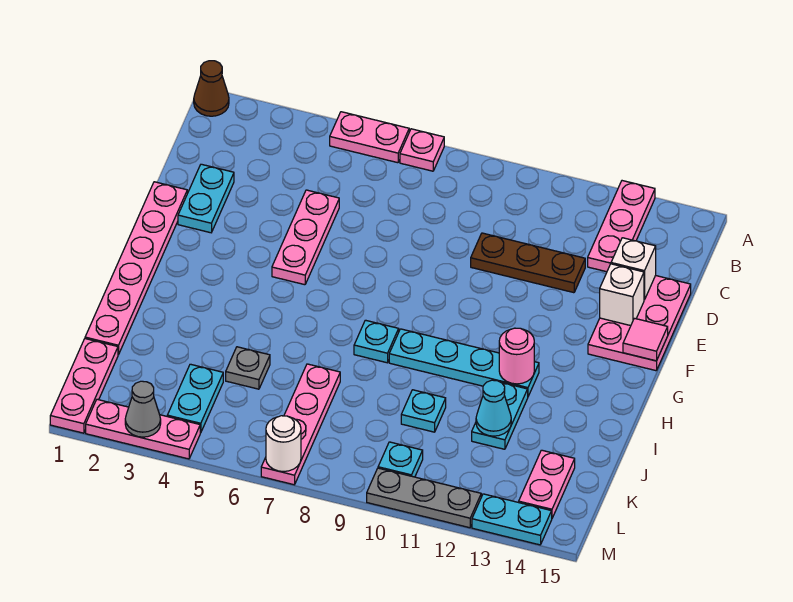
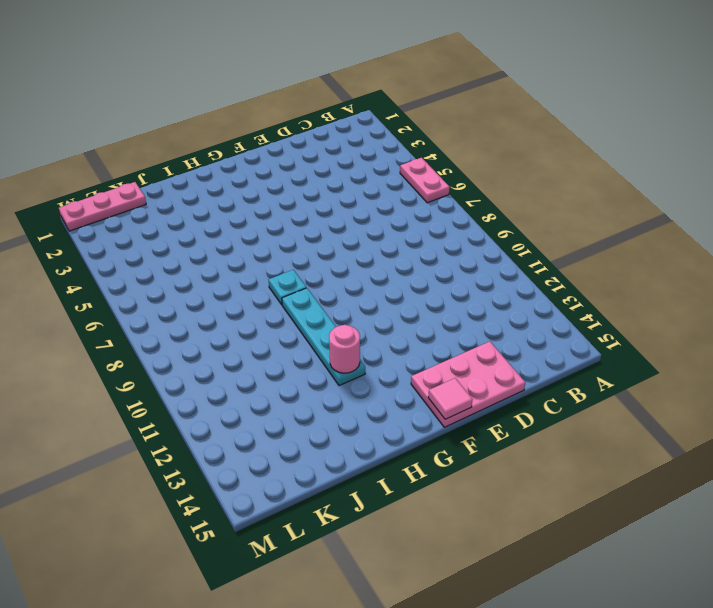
none -> brown 1x1 cone [194,61,229,116]
none -> pink 1x1 plate [400,129,444,171]
none -> pink 1x3 plate [588,181,655,272]

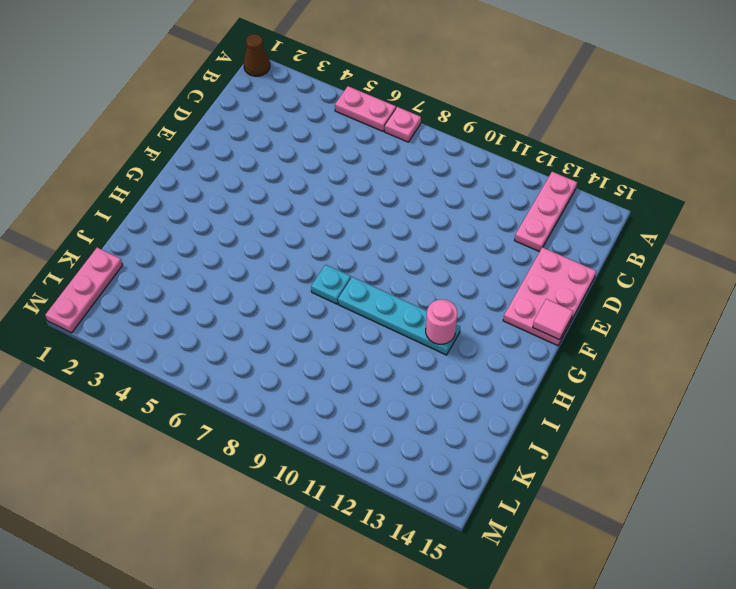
none -> cyan 1x2 plate [178,164,234,233]
none -> pink 1x3 plate [272,190,339,285]
none -> brown 1x3 plate [471,233,585,293]

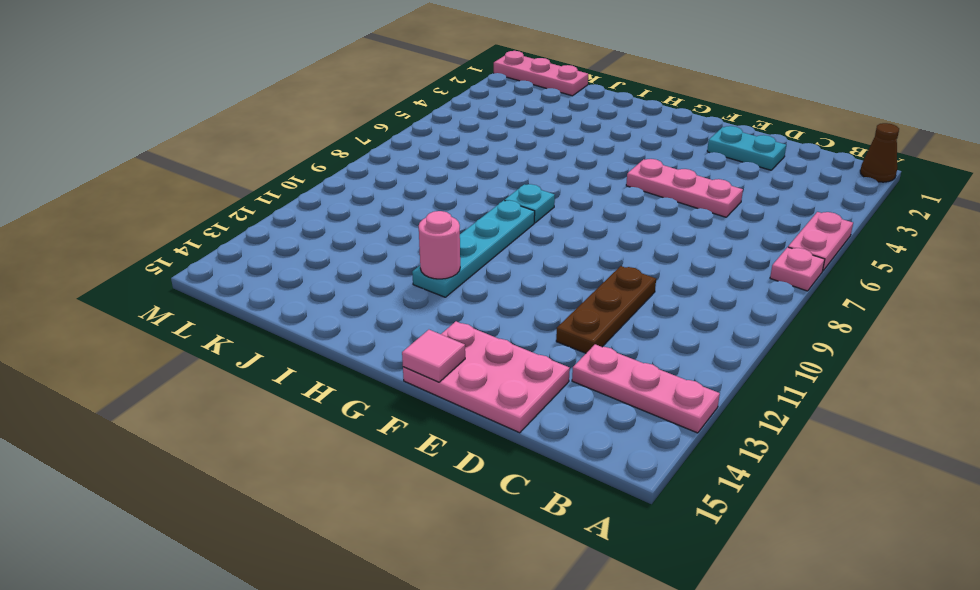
none -> pink 1x6 plate [85,182,187,355]
none -> cyan 1x2 plate [472,383,528,449]
none -> grey 1x1 plate [226,347,270,389]

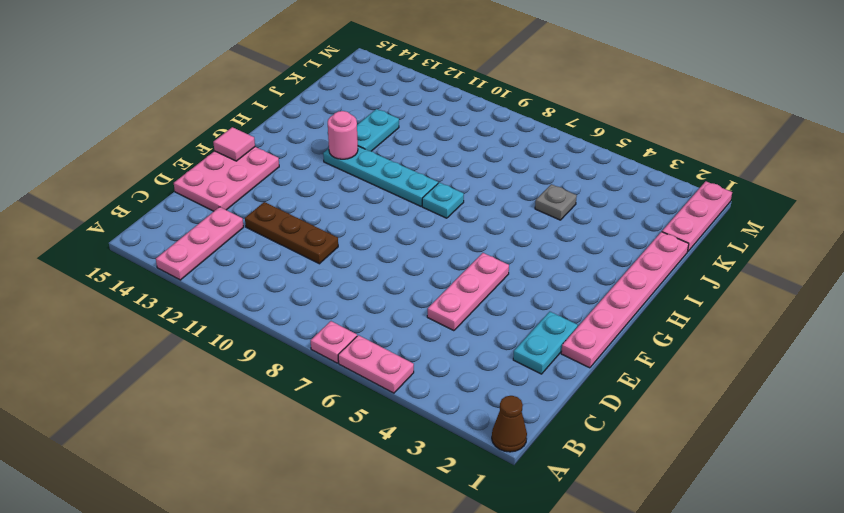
none -> pink 1x4 plate [261,364,340,485]
none -> cyan 1x1 plate [401,390,446,432]
none -> cyan 1x2 plate [167,364,223,433]

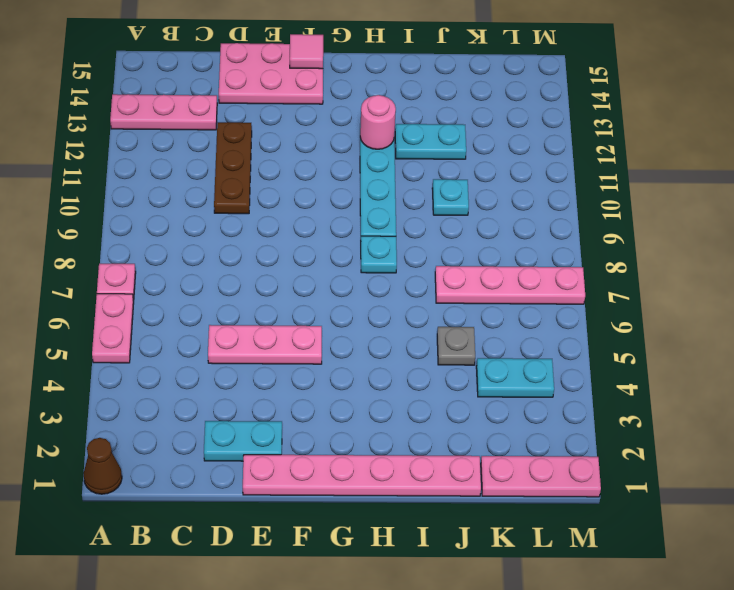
none -> pink 1x2 plate [519,450,575,518]
none -> cyan 1x1 plate [378,442,423,477]
none -> pink 1x3 plate [86,399,200,459]

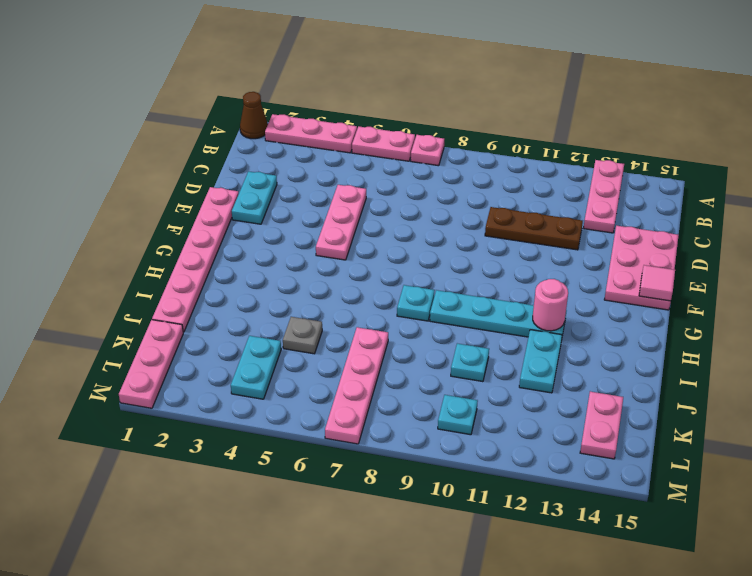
pink 1x3 plate [265,114,357,153] -> pink 1x3 plate moved to [86,399,200,459]
none -> grey 1x3 plate [367,468,481,528]
none -> cyan 1x2 plate [472,494,552,545]
none -> white 1x1 brick [611,238,656,300]

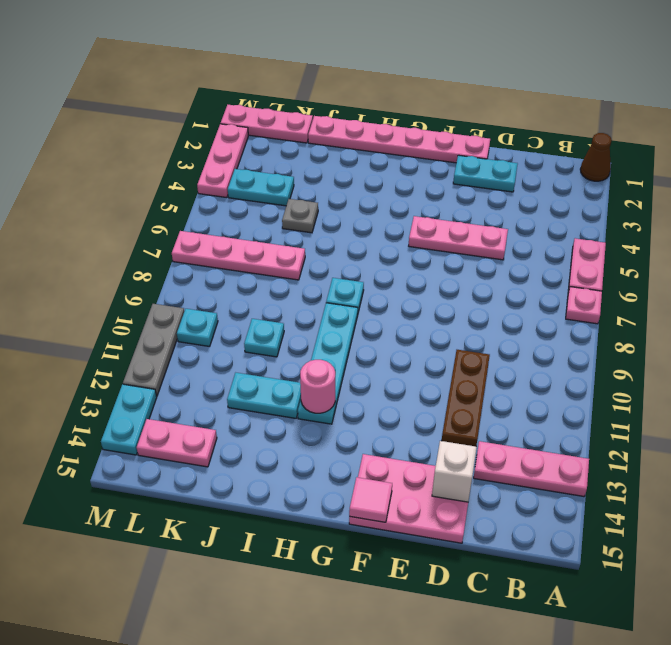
none -> white 1x1 brick [600,264,644,326]
none -> cyan 1x1 cone [476,380,511,436]
none -> grey 1x1 cone [125,381,161,437]

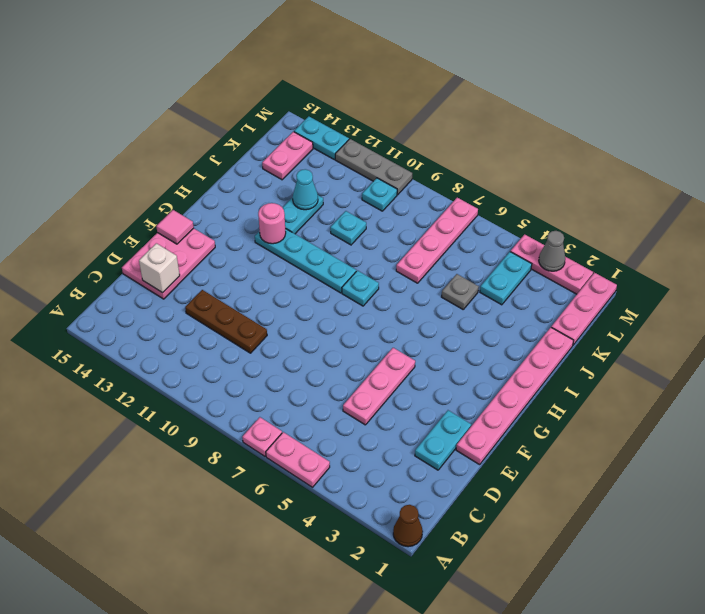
none -> pink 1x3 plate [588,181,655,272]
none -> white 1x1 brick [600,264,644,326]
none -> white 1x1 round brick [266,416,301,472]

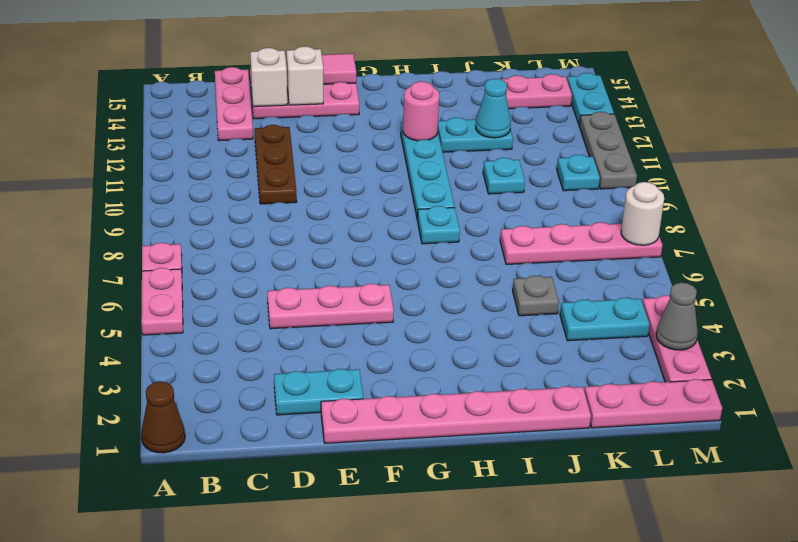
pink 1x3 plate [215,67,253,141] -> pink 1x3 plate turned to [588,181,655,272]

